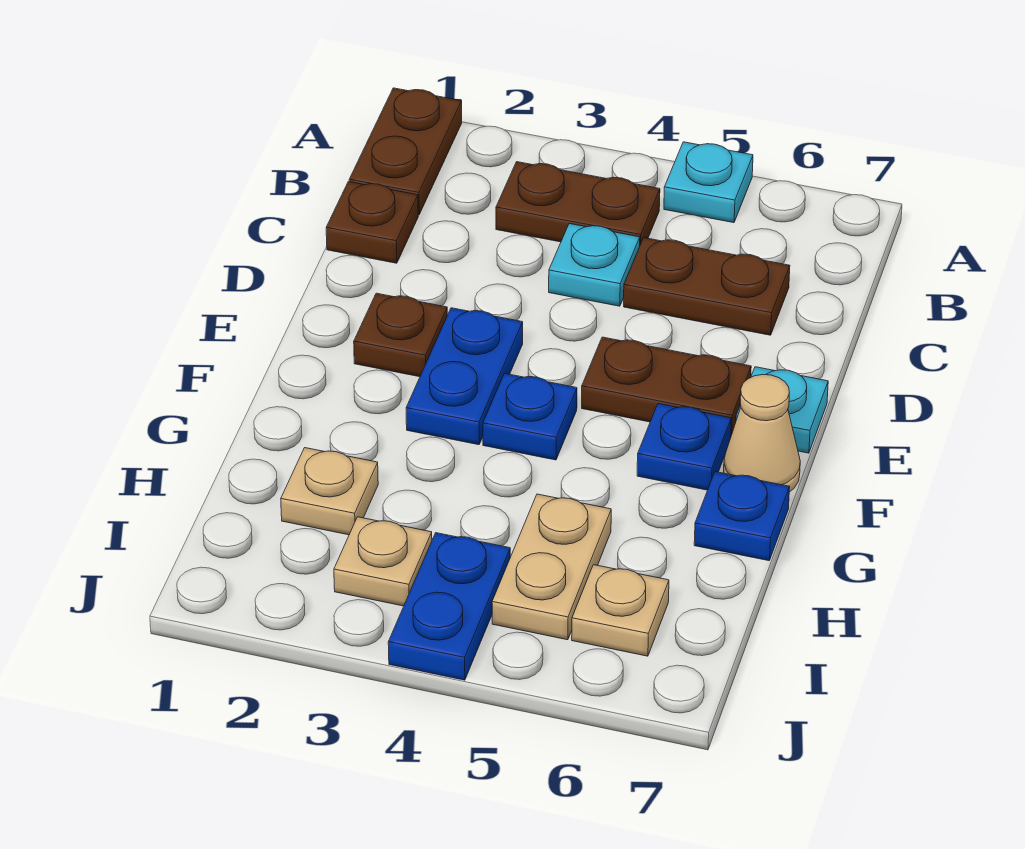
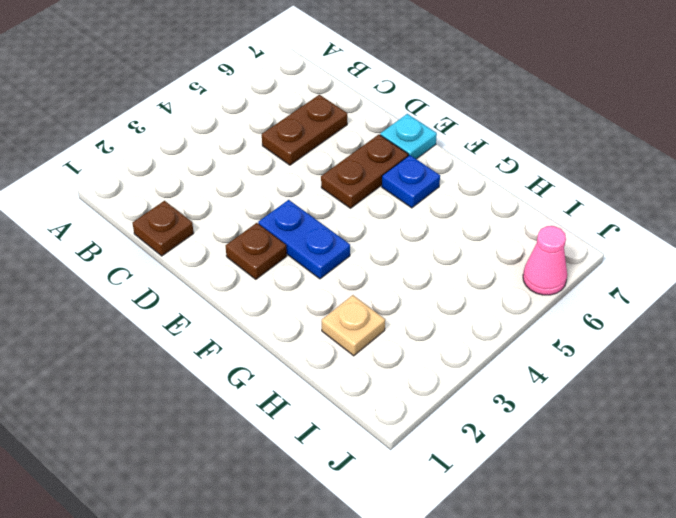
pink 1x1 cone [523,226,567,295] -> none
none -> brown 1x2 plate [349,88,462,215]
none -> cyan 1x1 plate [664,142,753,223]
none -> brown 1x2 plate [496,162,660,245]

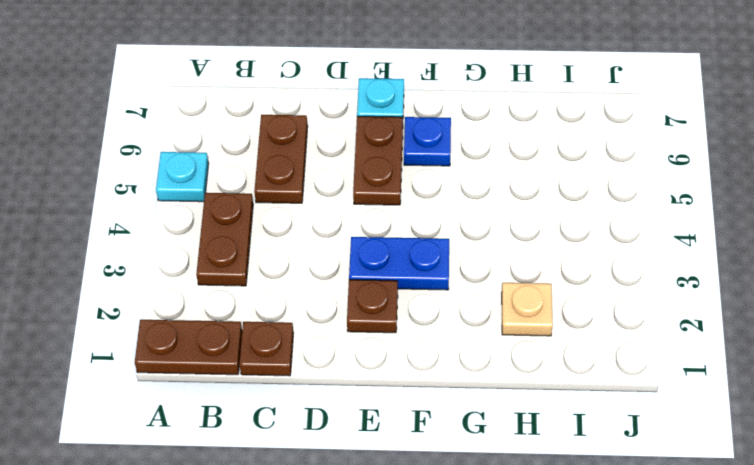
none -> cyan 1x1 plate [549,224,640,306]
none -> blue 1x1 plate [483,373,577,460]
none -> tan 1x1 cone [724,375,800,492]

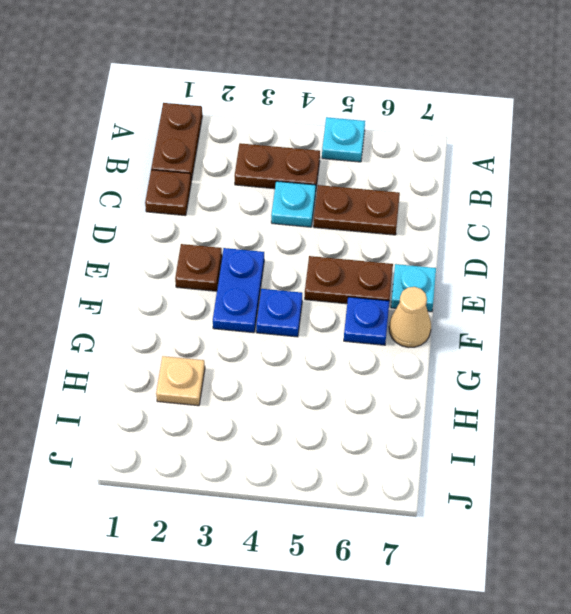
none -> blue 1x1 plate [694,472,790,561]
none -> tan 1x2 plate [492,494,611,640]
none -> tan 1x1 plate [334,517,432,606]

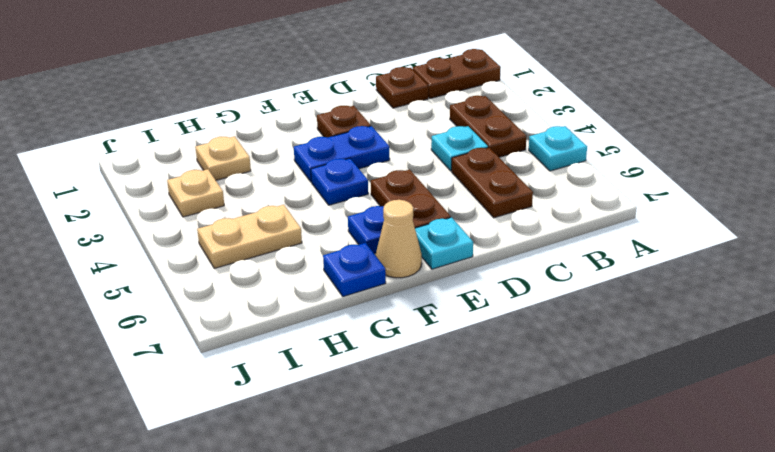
none -> blue 1x2 plate [388,533,510,680]
none -> tan 1x1 plate [572,565,669,656]

